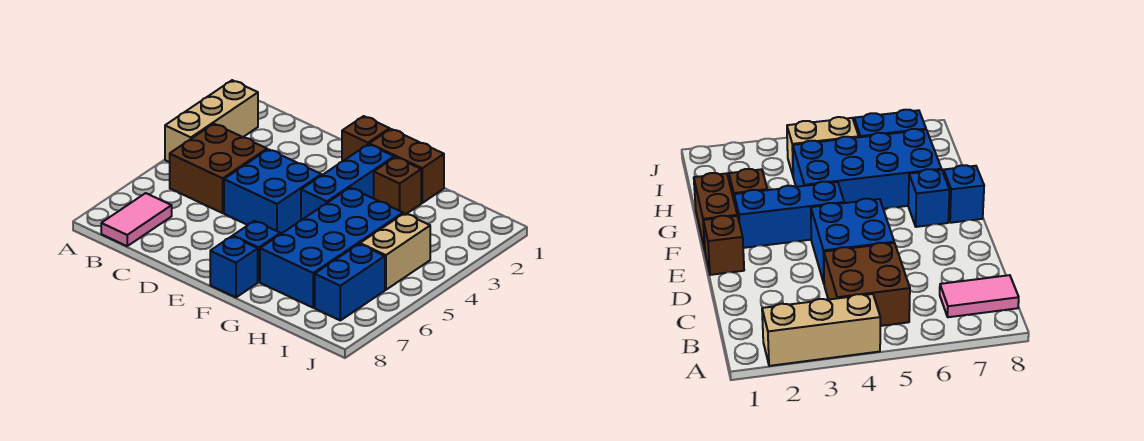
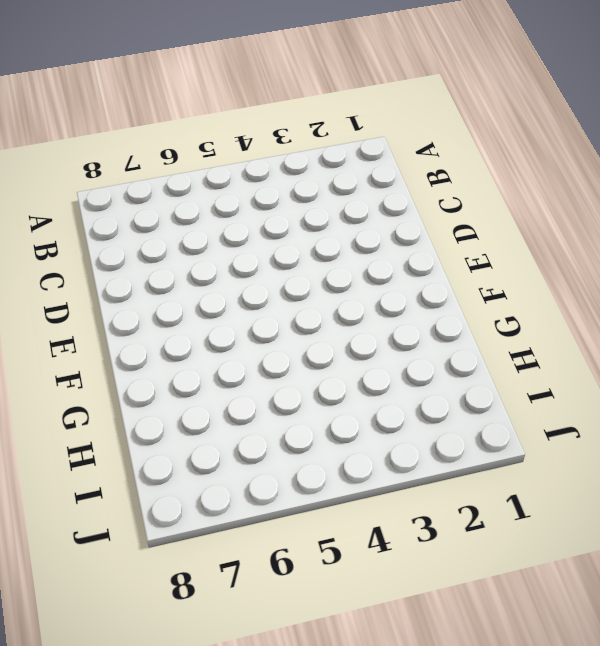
none -> tan 1x3 brick [165,80,258,162]
none -> brown 2x2 brick [170,124,267,213]
none -> pink 1x2 tile [101,193,172,246]

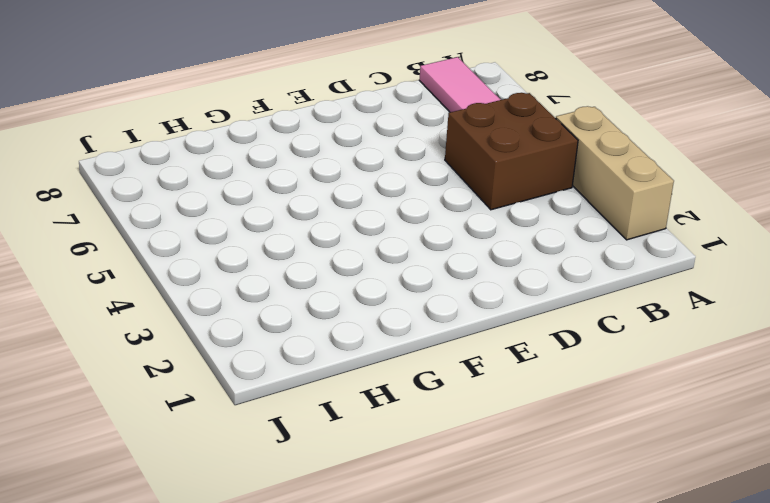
none -> blue 2x2 brick [224,149,321,234]
none -> brown 1x1 brick [342,116,390,161]
none -> brown 1x2 brick [369,129,444,203]

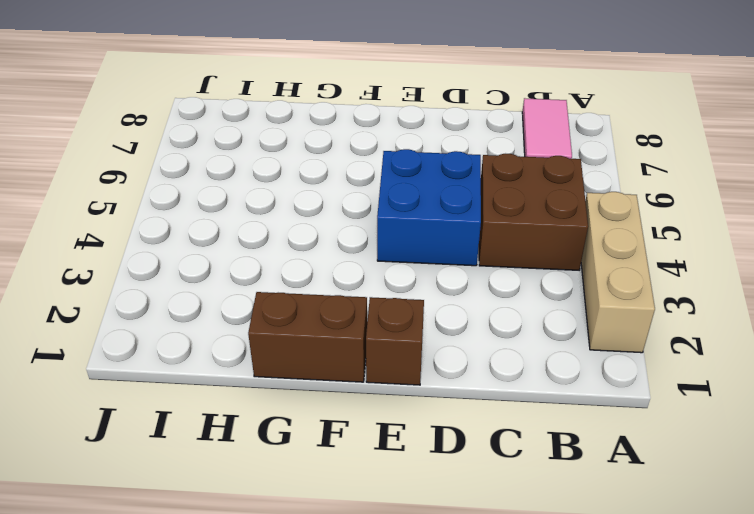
none -> blue 1x3 brick [301,144,394,220]
none -> blue 1x1 brick [233,221,280,282]
none -> blue 1x1 brick [210,236,258,297]

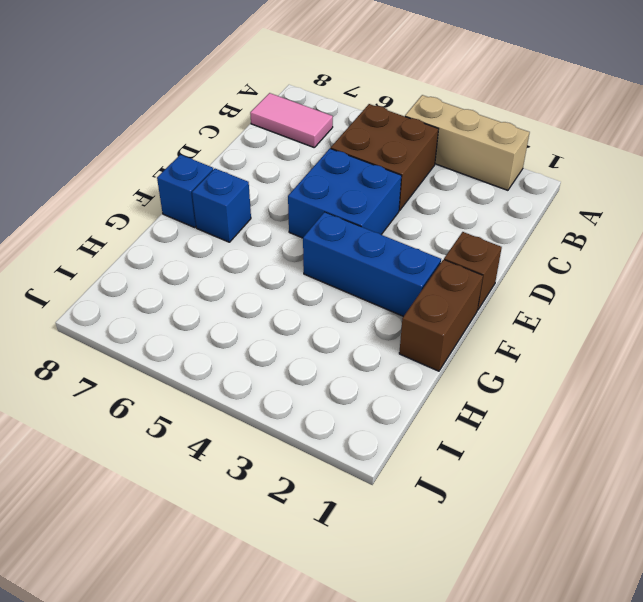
none -> brown 1x1 brick [374,157,421,214]
none -> blue 2x4 brick [260,188,403,308]
none -> tan 1x2 brick [360,213,430,290]

